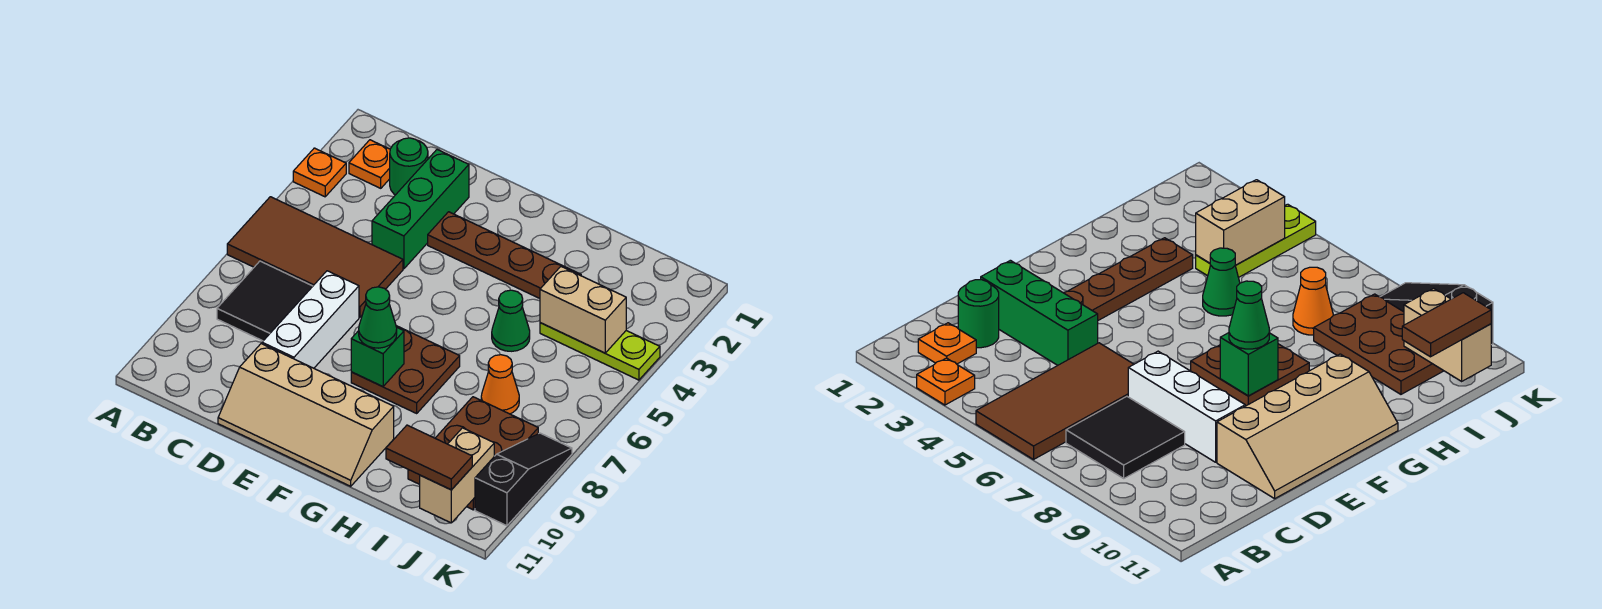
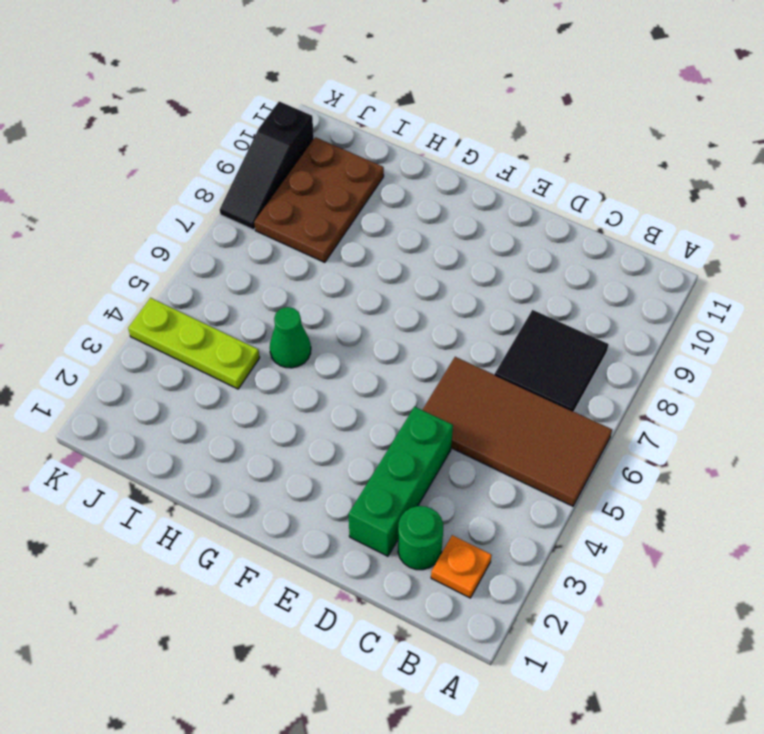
none -> orange 1x1 plate [293,148,346,197]
none -> white 1x3 brick [262,271,359,368]
none -> tan 2x4 slope [218,344,394,486]

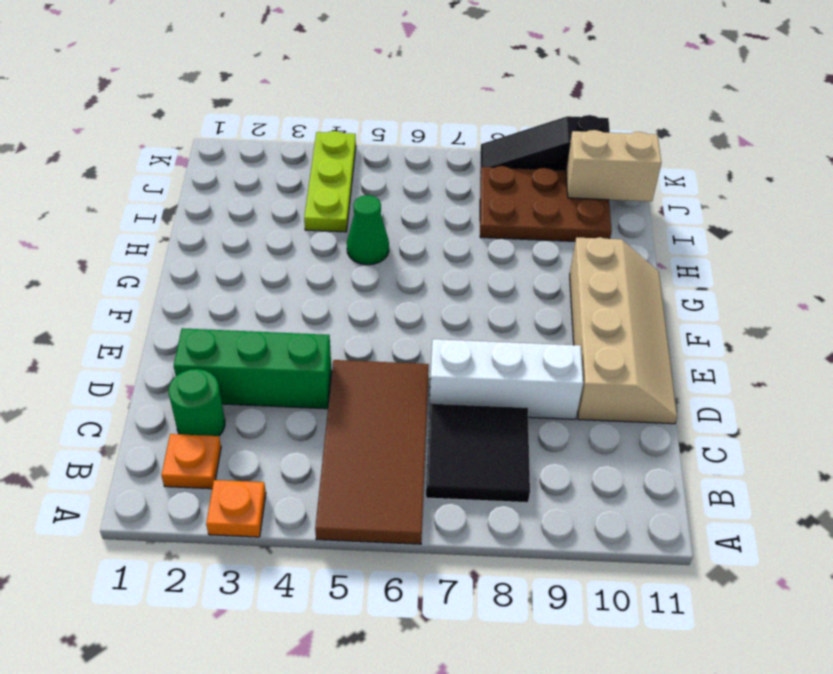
none -> brown 1x4 plate [428,212,581,298]
none -> brown 2x2 plate [351,326,460,413]
none -> orange 1x1 cone [481,355,519,414]

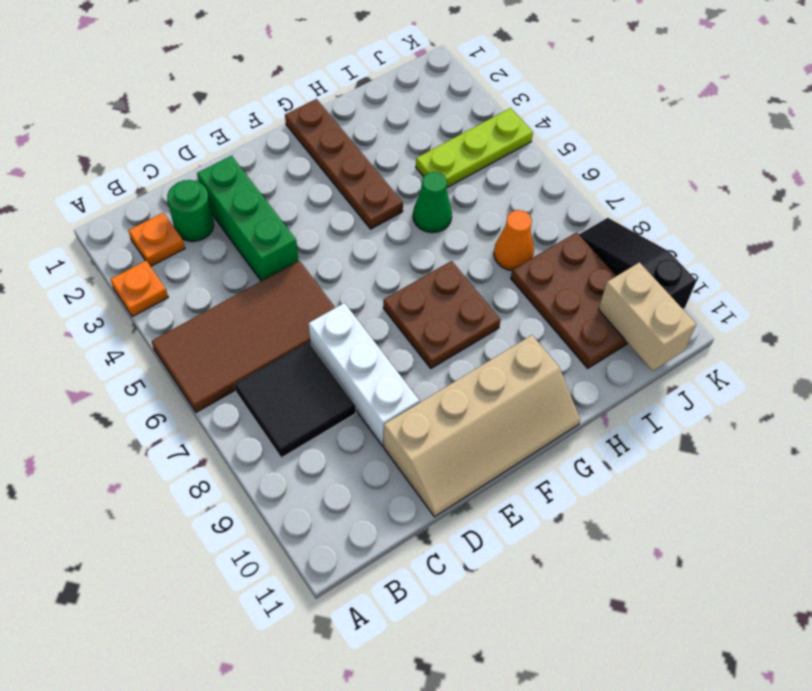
brown 1x4 plate [285,99,403,229] -> brown 1x4 plate turned to [428,212,581,298]
none -> green 1x1 brick [351,328,404,387]
none -> tan 1x2 brick [540,267,626,353]
none -> green 1x1 cone [359,287,397,348]

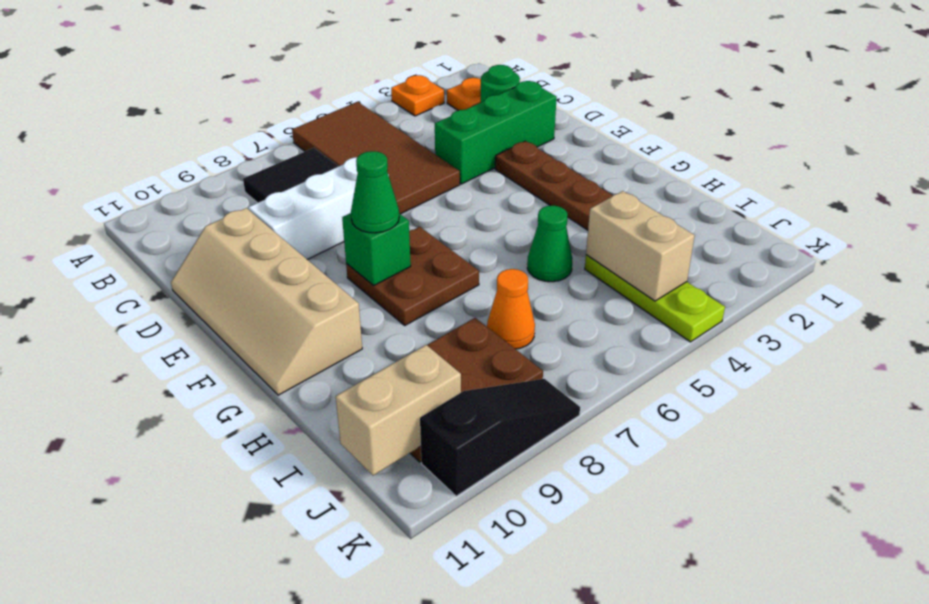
none -> brown 1x2 tile [386,425,472,490]

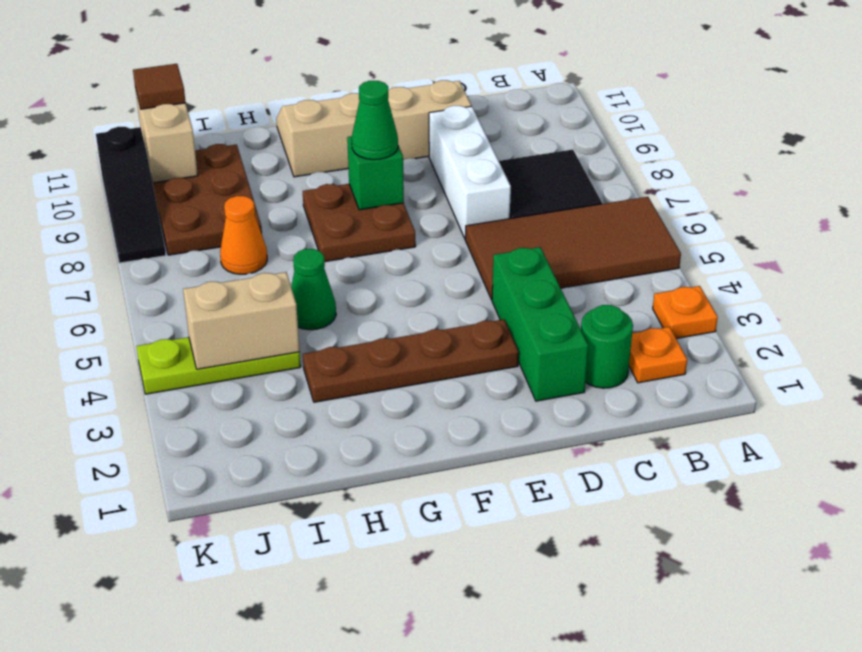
brown 1x1 tile [133,64,186,109] -> brown 1x2 tile [386,425,472,490]

